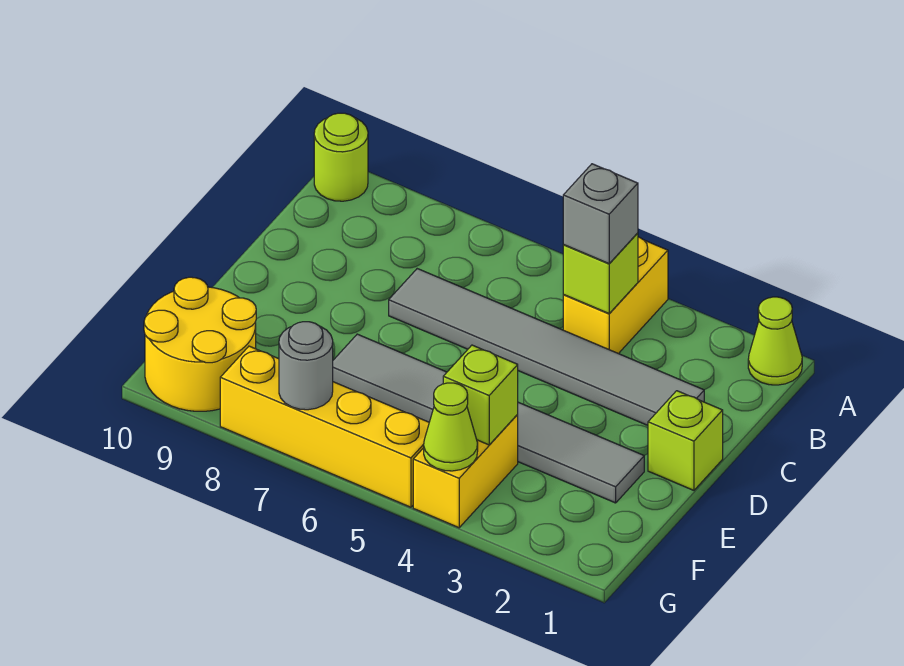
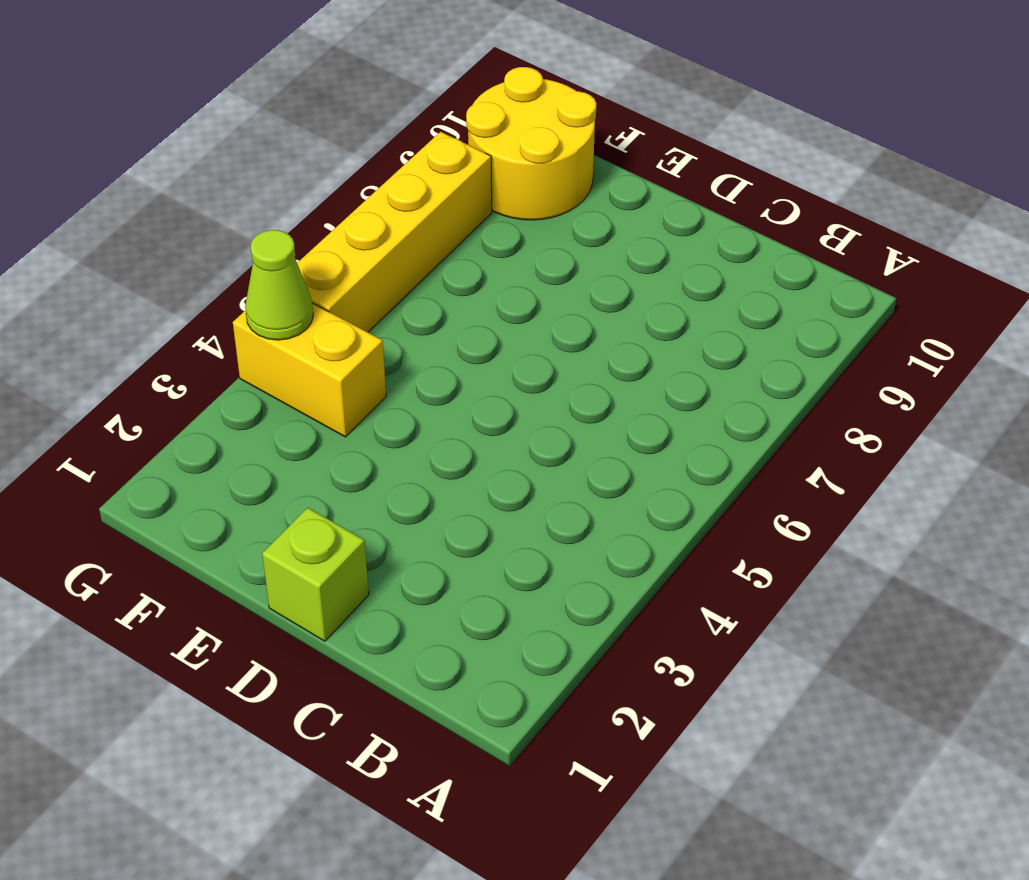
none -> lime 1x1 cone [748,297,802,385]
none -> yellow 1x2 brick [563,237,668,354]
none -> lime 1x1 round brick [314,113,368,201]

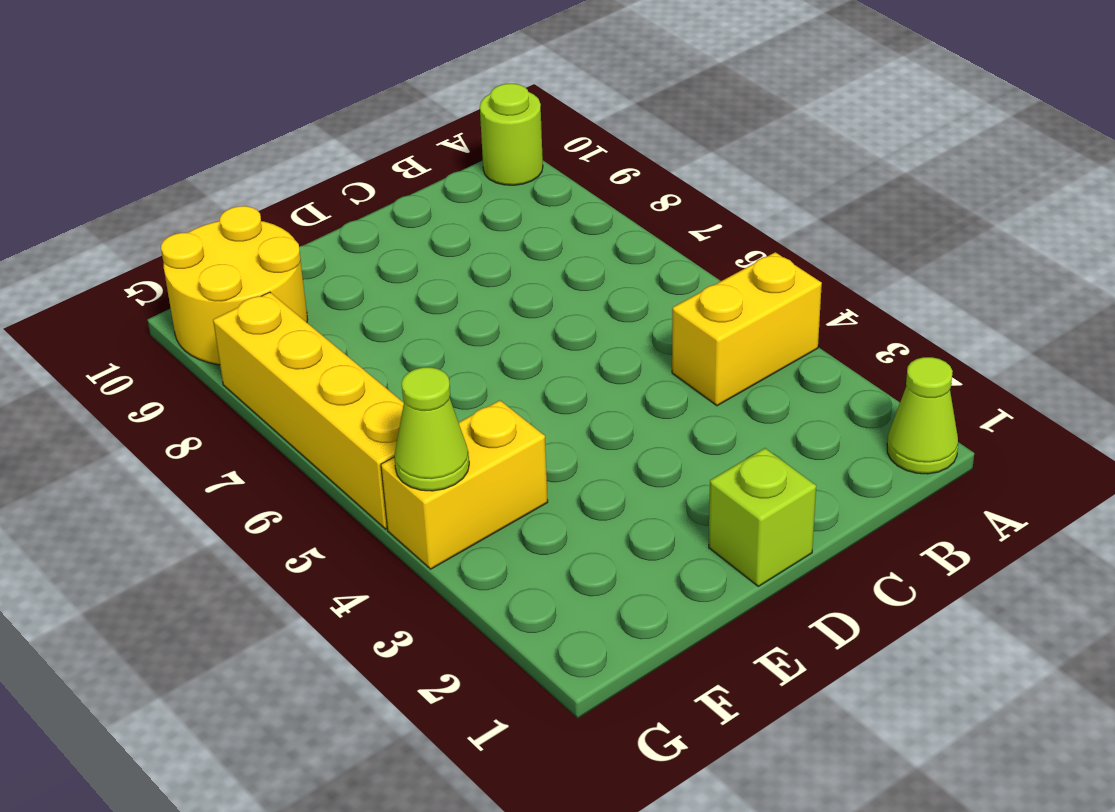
none -> grey 1x6 tile [389,269,704,425]
none -> grey 1x6 tile [333,334,644,503]
none -> lime 1x1 brick [563,233,638,314]

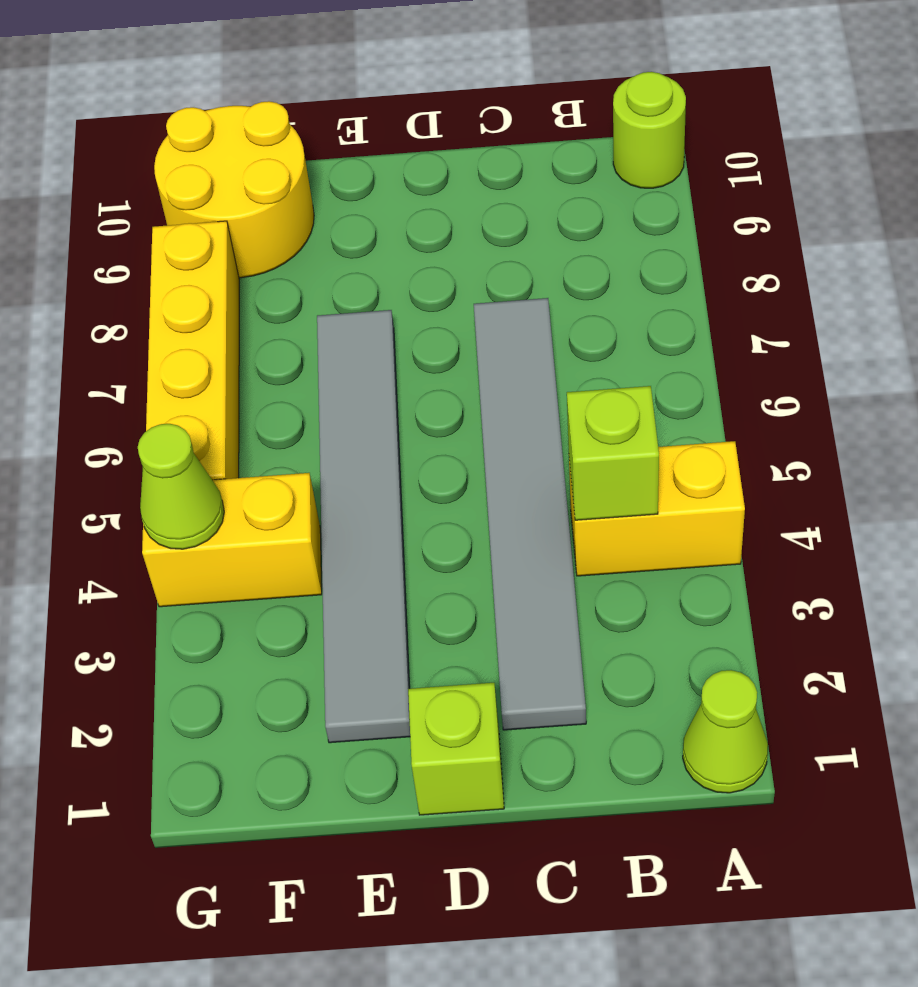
none -> lime 1x1 brick [443,345,518,445]
none -> grey 1x1 round brick [279,322,333,410]
none -> grey 1x1 brick [563,164,638,264]

